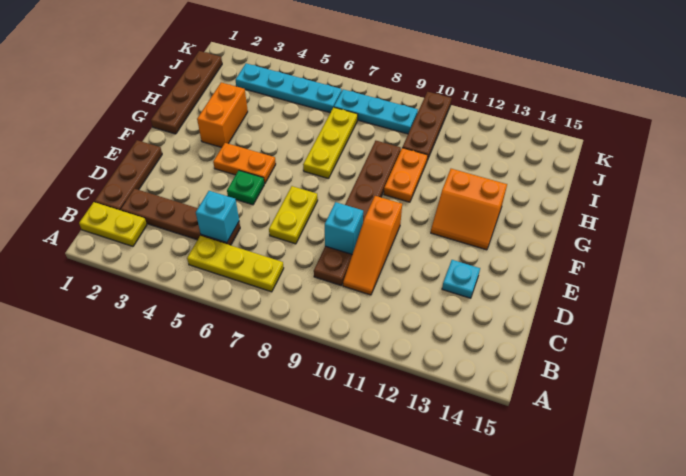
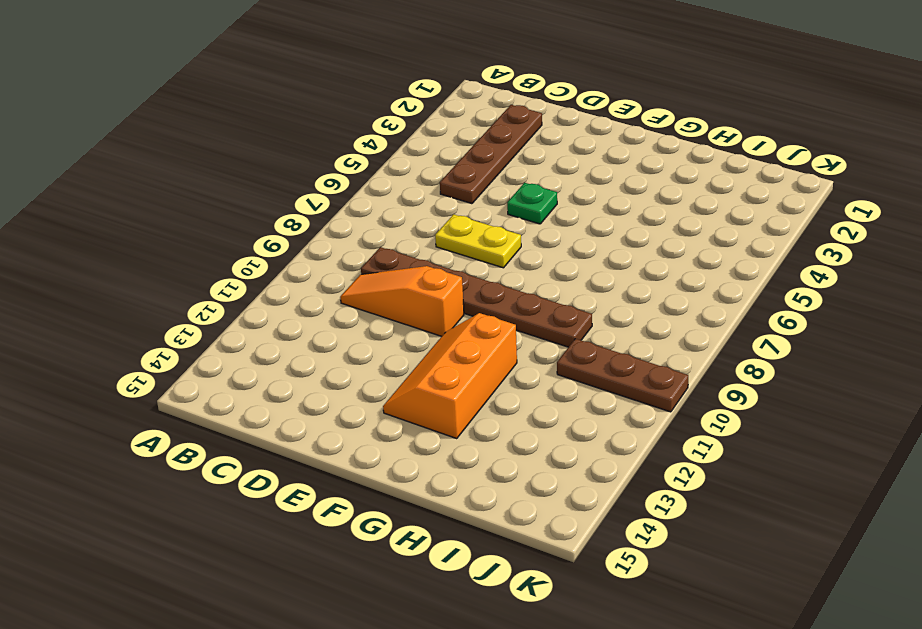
orange 2x3 slope [383,313,517,438] -> orange 2x2 slope [431,169,507,250]
none -> yellow 1x2 plate [79,202,147,246]
none -> yellow 1x3 plate [187,236,284,292]
none -> brown 1x3 plate [95,140,162,210]

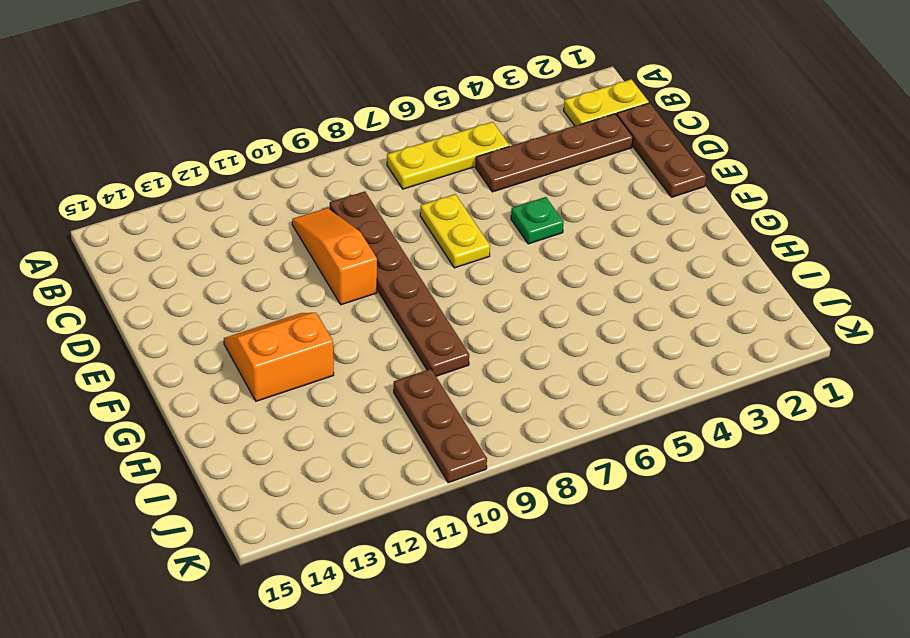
none -> cyan 1x1 plate [442,260,480,298]
none -> orange 1x2 plate [213,143,276,184]
none -> brown 1x4 plate [151,51,222,134]

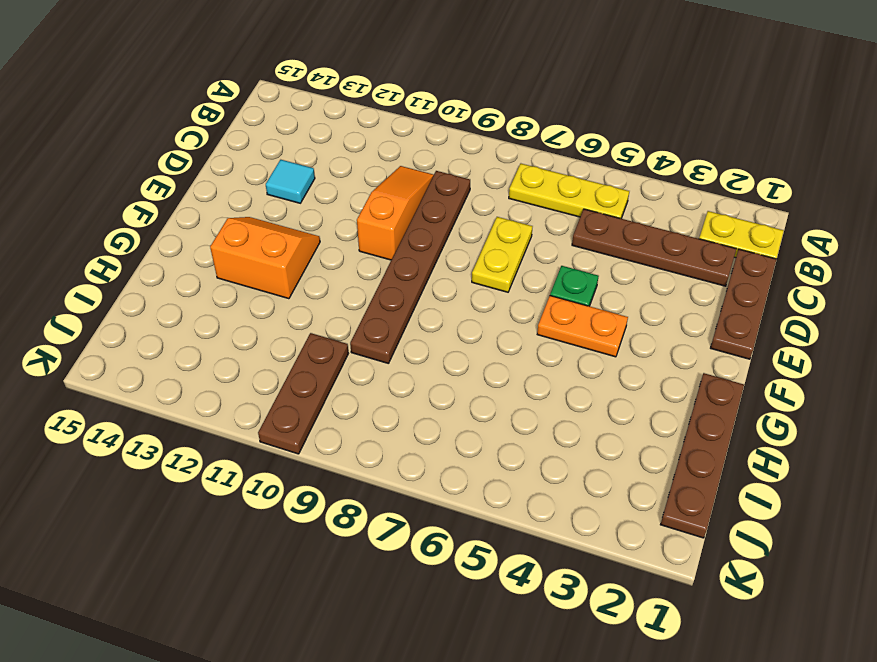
cyan 1x1 tile [266,160,315,203] -> cyan 1x1 plate [442,260,480,298]
none -> orange 1x2 brick [197,82,248,147]
none -> yellow 1x3 plate [303,107,358,179]
none -> orange 1x2 plate [384,148,428,202]

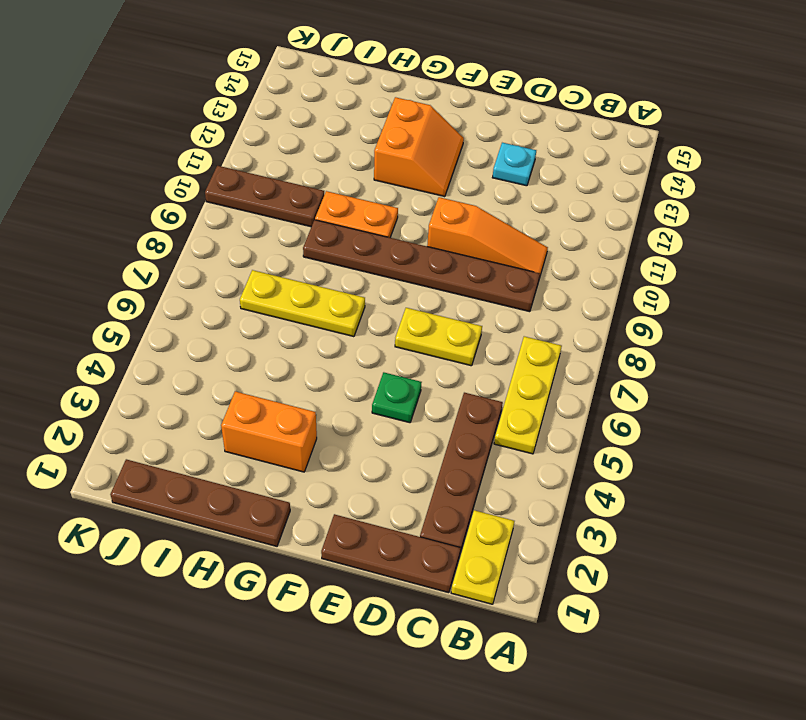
none -> orange 1x2 plate [213,143,276,184]
none -> cyan 1x4 plate [236,63,342,113]
none -> cyan 1x3 plate [334,89,418,134]

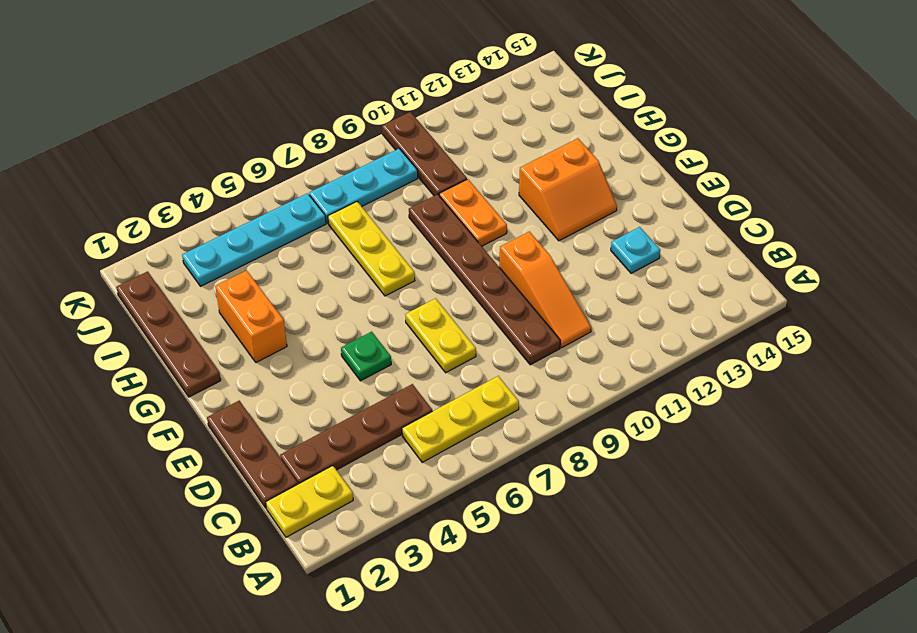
none -> orange 1x2 plate [213,143,276,184]
none -> cyan 1x1 brick [196,191,239,243]
none -> cyan 1x1 brick [325,202,363,254]

